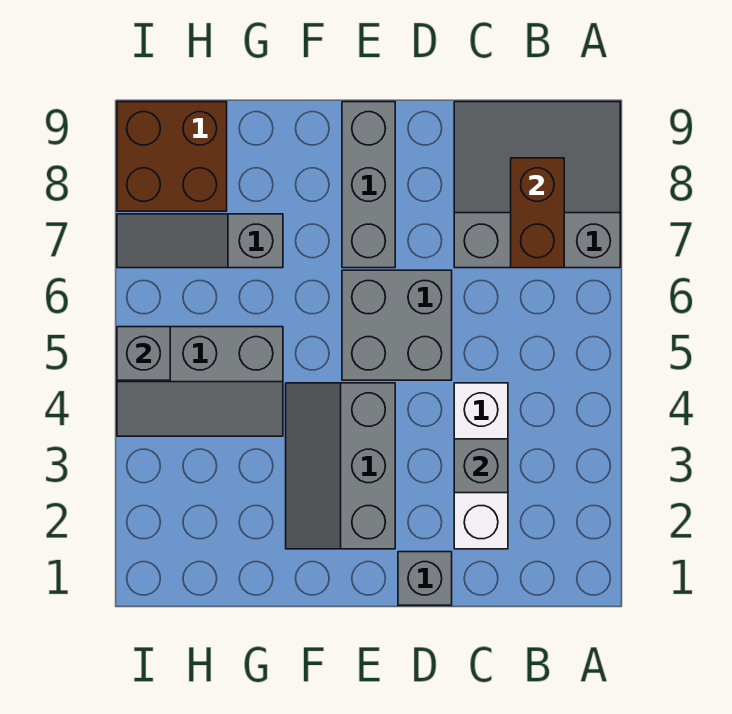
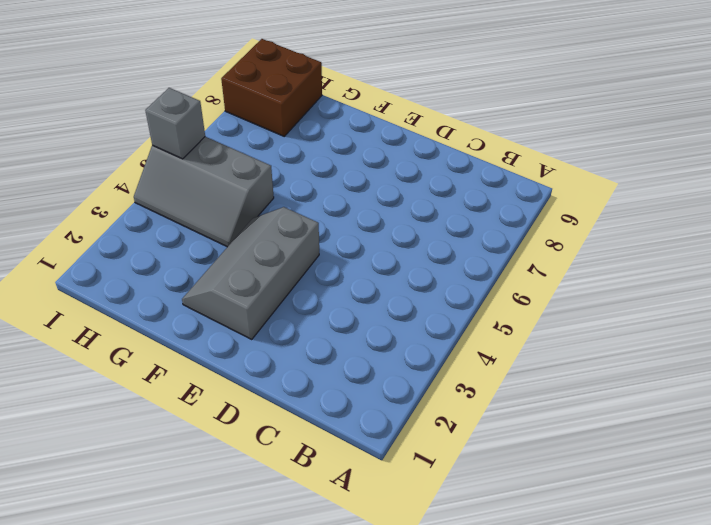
none -> grey 3x3 slope [454,102,620,268]
none -> white 1x3 brick [454,383,508,549]
none -> grey 1x1 brick [398,552,452,605]

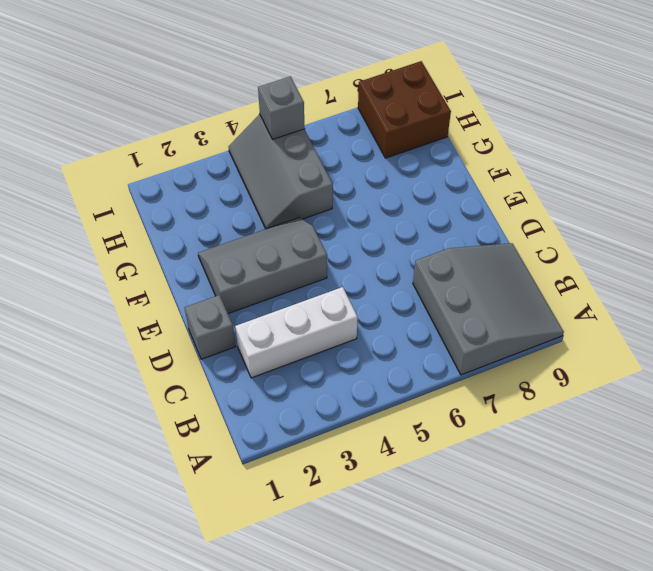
none -> grey 2x2 brick [342,270,452,380]
none -> grey 1x3 brick [342,102,395,268]
none -> grey 1x3 slope [117,214,283,268]

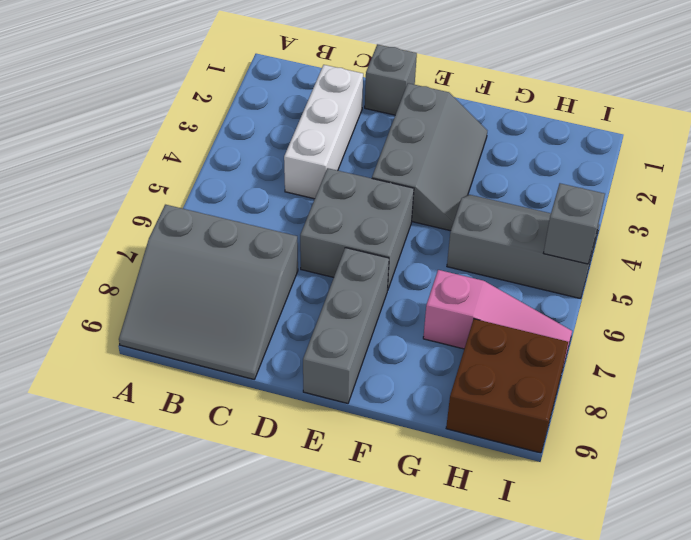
pink 1x3 slope [423,270,572,362] -> grey 1x3 slope [117,214,283,268]
none -> brown 1x2 brick [511,158,564,268]
none -> grey 1x1 brick [454,439,508,493]

